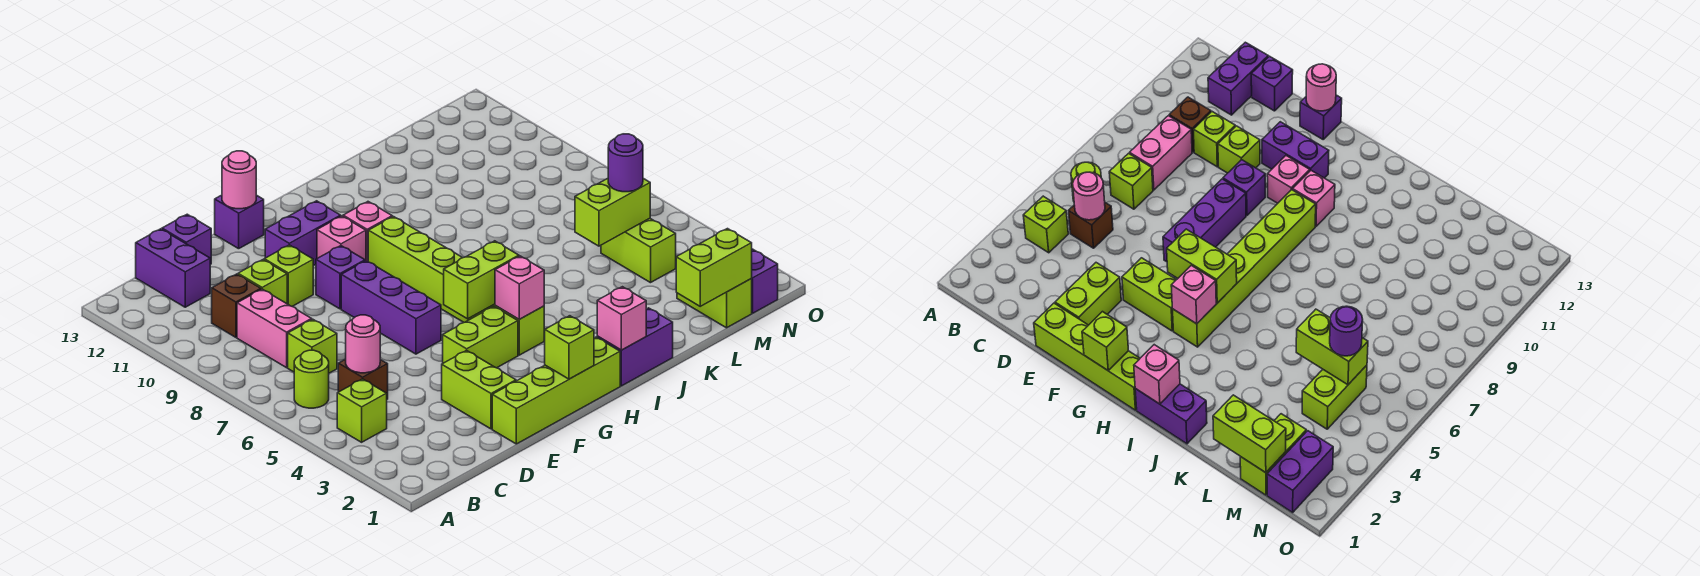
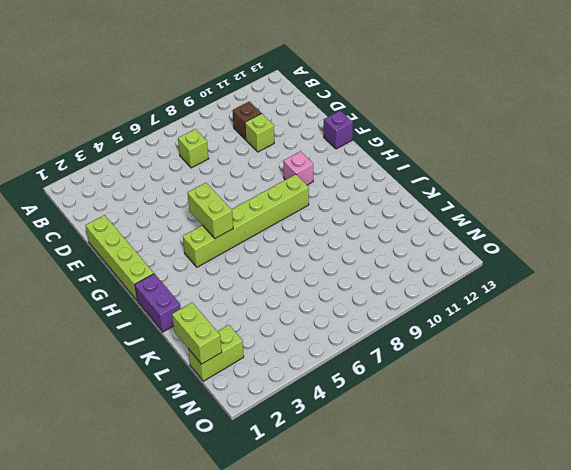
none -> lime 1x1 brick [337,379,387,442]
none -> lime 1x1 round brick [294,350,329,408]
none -> brown 1x1 brick [338,359,388,399]
none -> pink 1x2 brick [237,289,312,368]

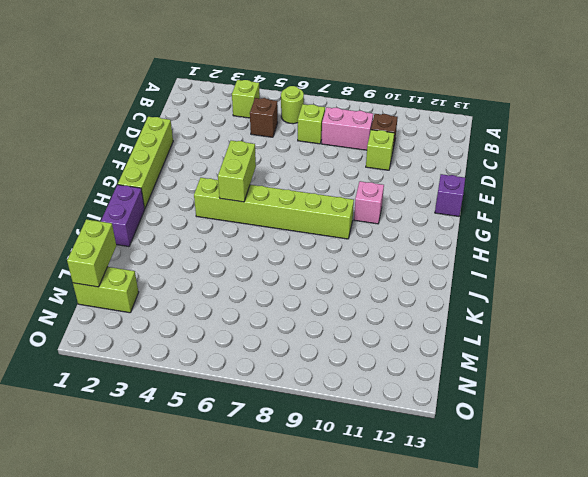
none -> purple 1x2 brick [136,229,210,307]
none -> purple 1x1 brick [162,214,211,264]
none -> lime 1x2 brick [442,350,516,429]
none -> lime 1x1 brick [264,245,313,307]

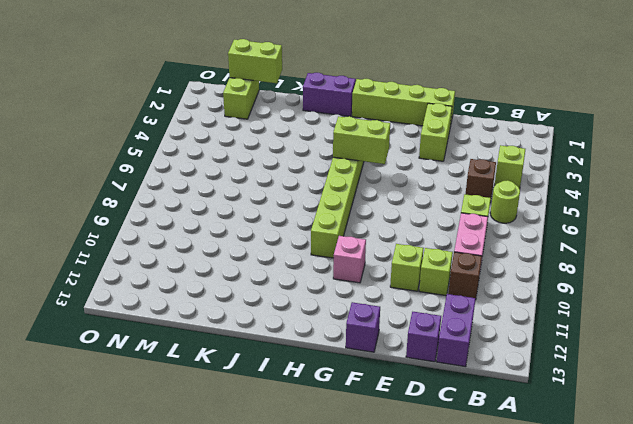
none -> lime 1x2 brick [443,306,518,368]
none -> purple 1x3 brick [341,261,441,354]
none -> purple 1x1 brick [316,246,365,309]
none -> purple 1x2 brick [265,201,341,266]

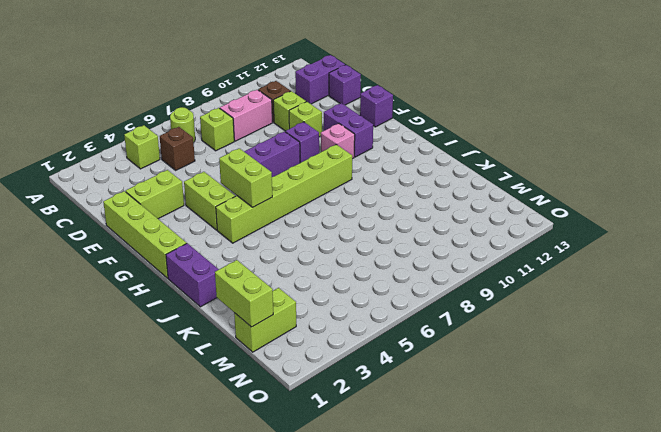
none -> pink 1x1 brick [343,202,392,261]
none -> lime 1x2 brick [601,218,676,283]
none -> purple 1x2 brick [751,249,778,313]
none -> pink 1x1 round brick [346,315,380,373]

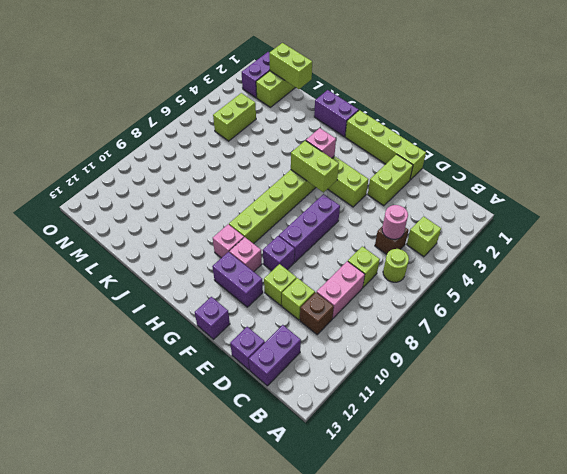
none -> pink 1x1 round brick [222,151,256,209]
none -> lime 1x1 brick [545,316,594,379]
none -> pink 1x1 brick [597,287,646,350]
none -> lime 1x2 brick [575,178,650,246]

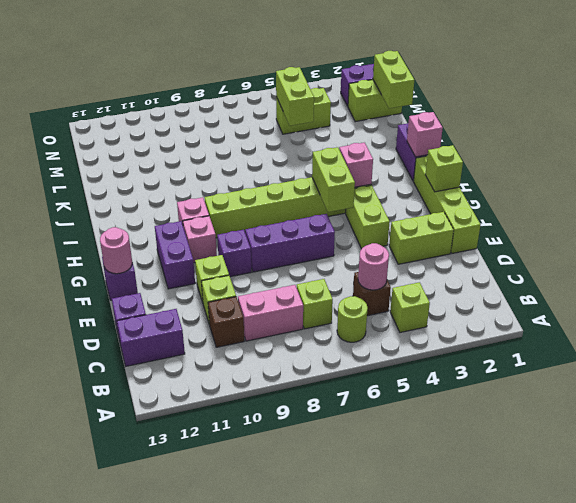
none -> purple 1x1 round brick [608,134,643,192]

